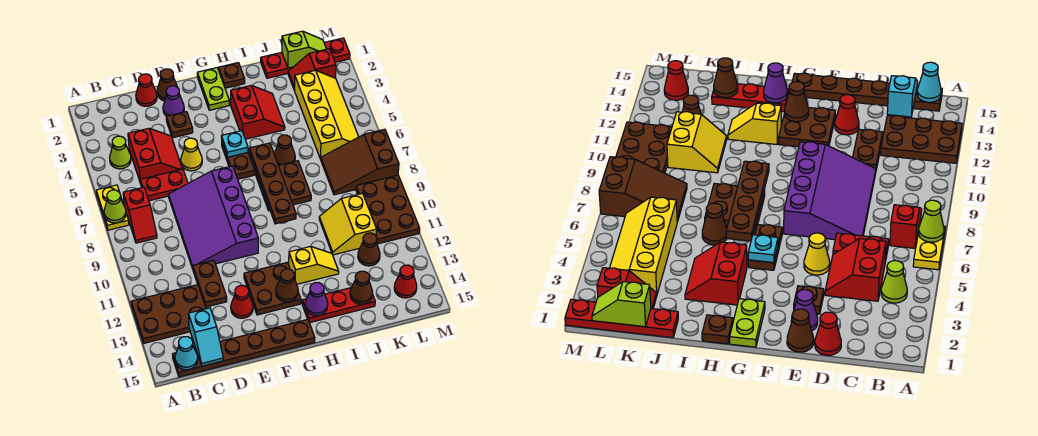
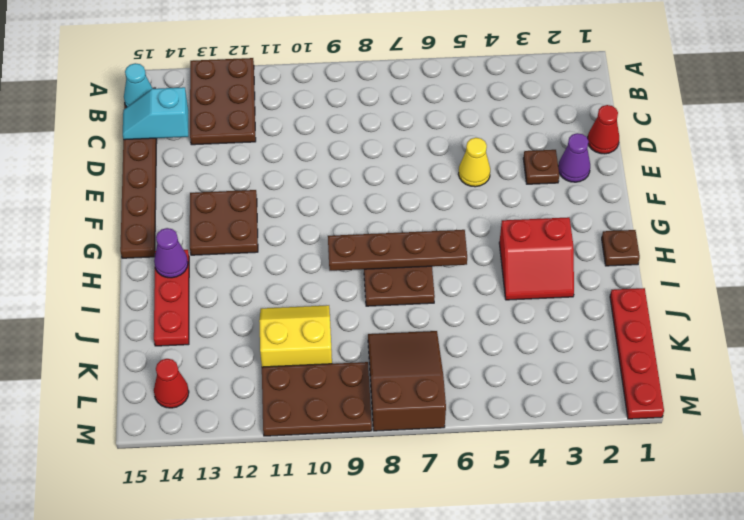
none -> yellow 1x2 plate [96,185,129,230]
none -> lime 1x1 cone [110,136,131,169]
none -> red 1x2 slope [123,187,157,243]
none -> red 2x2 slope [128,128,182,183]

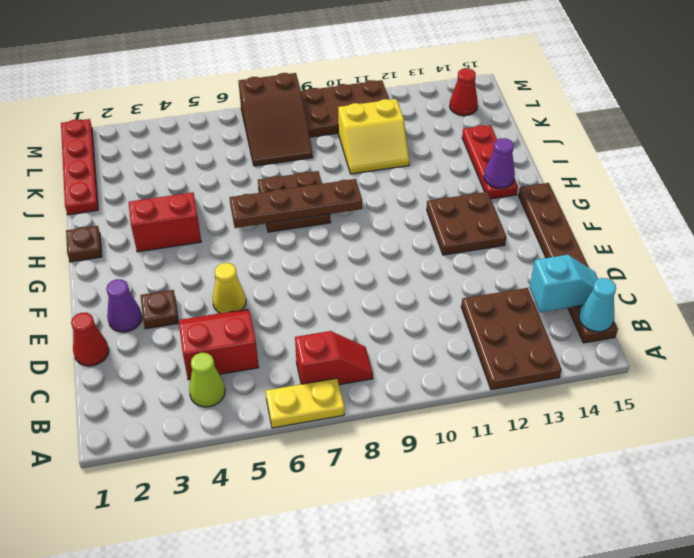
none -> red 1x2 plate [140,169,188,201]
none -> purple 3x4 slope [168,166,258,269]
none -> brown 1x2 plate [193,260,227,307]
none -> brown 1x1 cone [157,69,177,101]

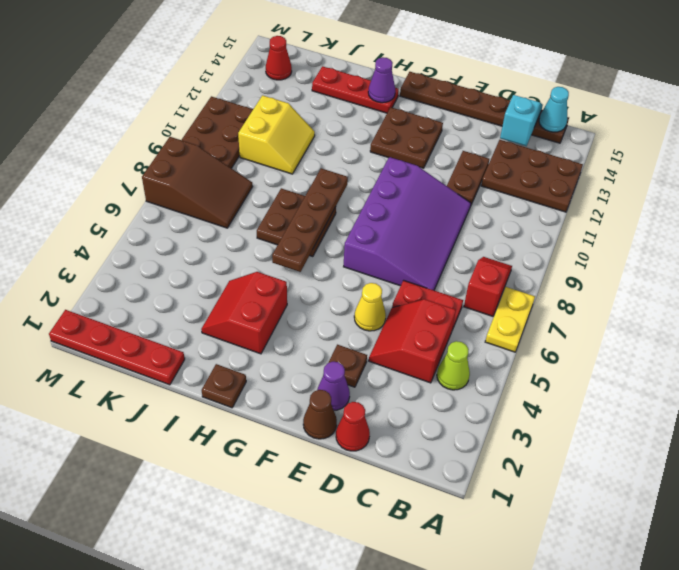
none -> red 1x1 cone [231,285,253,318]
none -> lime 1x2 plate [197,68,229,110]
none -> brown 1x2 plate [222,143,255,179]
none -> yellow 1x2 slope [289,246,339,284]

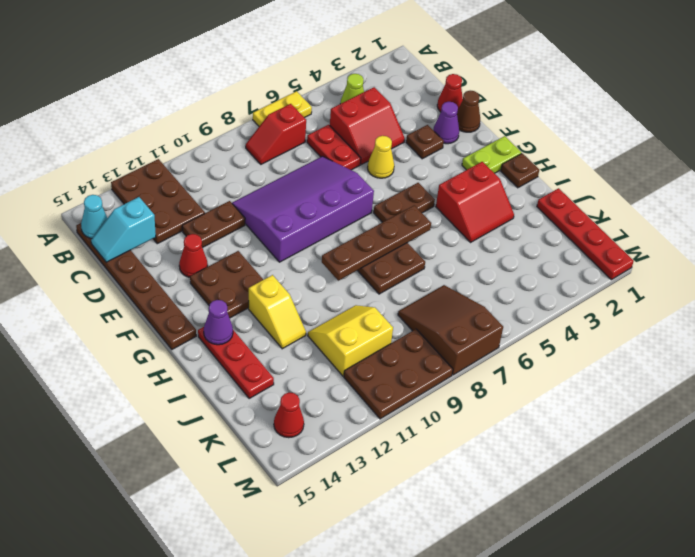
none -> brown 1x1 cone [274,135,295,165]
none -> red 1x2 slope [288,49,336,90]
none -> yellow 2x4 slope [294,70,359,159]
none -> brown 1x1 cone [358,233,380,266]

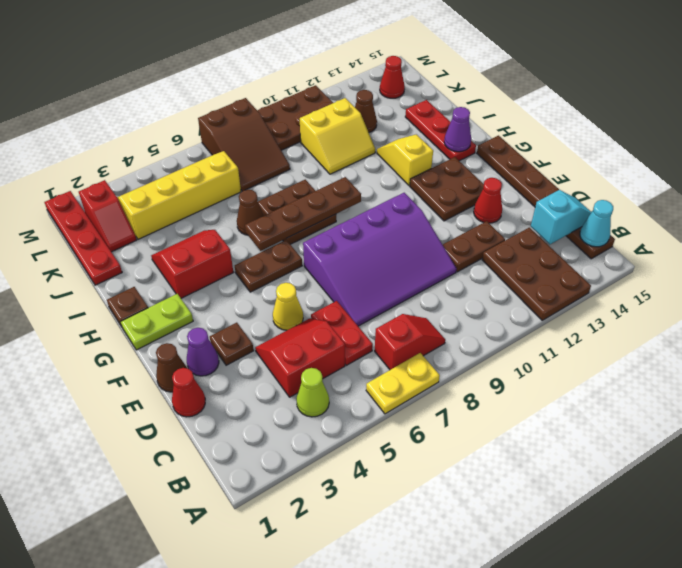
none -> lime 1x1 cone [104,190,126,223]
none -> cyan 1x1 plate [221,131,248,157]
none -> brown 1x1 cone [276,269,298,302]
none -> brown 1x1 cone [350,271,373,304]

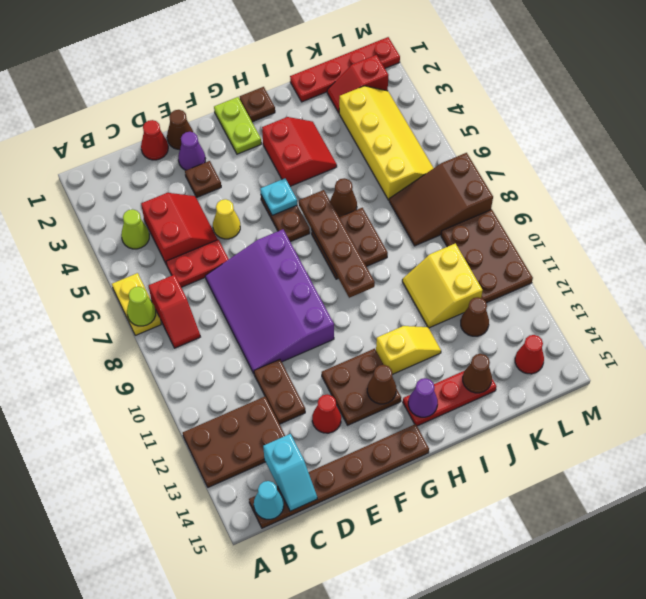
none -> lime 1x2 slope [282,31,326,68]

